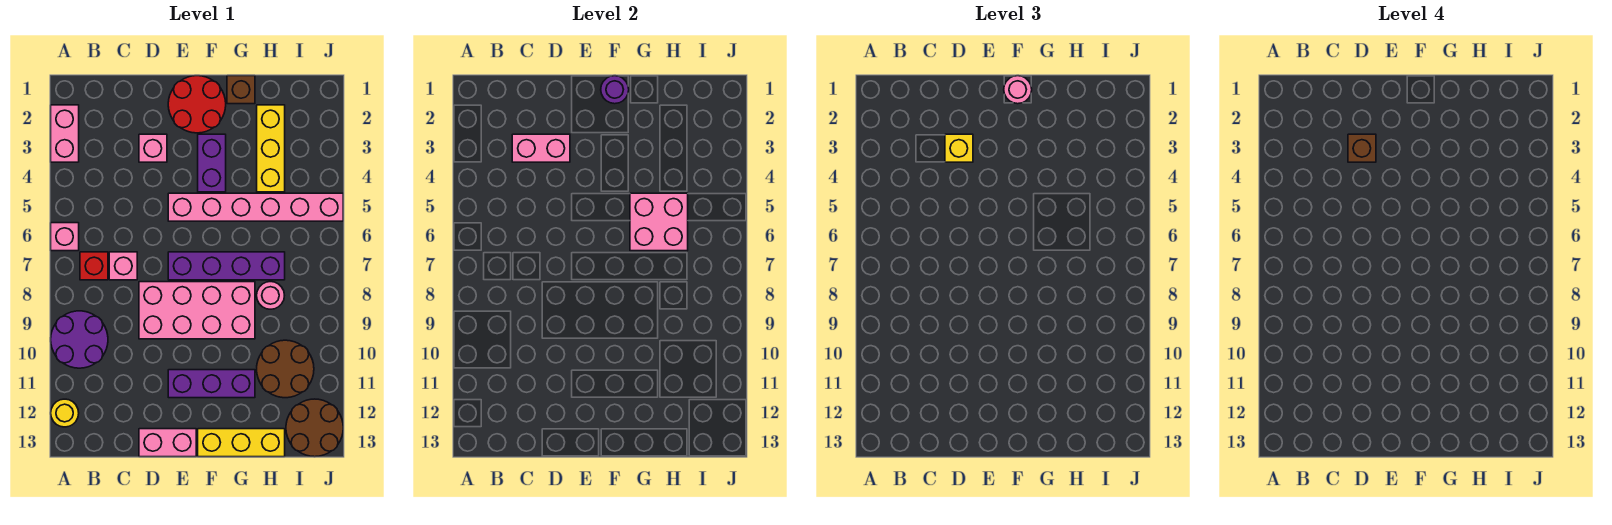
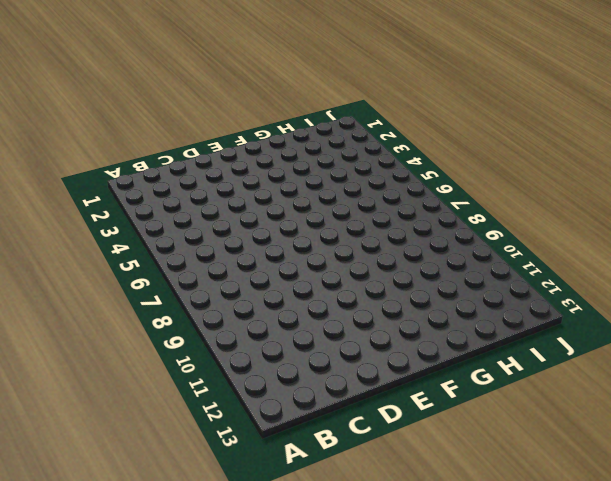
none -> pink 1x2 brick [51,105,79,162]
none -> pink 1x1 brick [51,223,79,251]
none -> purple 2x2 round brick [51,311,108,368]

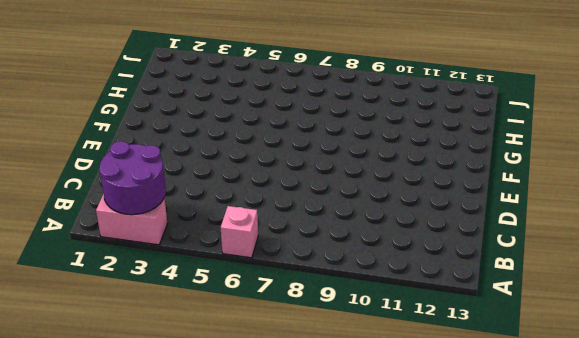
purple 2x2 round brick [100,141,166,215] -> purple 2x2 round brick moved to [51,311,108,368]
none -> yellow 1x1 round brick [51,399,79,427]
none -> red 1x1 brick [80,252,108,280]
none -> pink 1x1 brick [109,252,137,280]

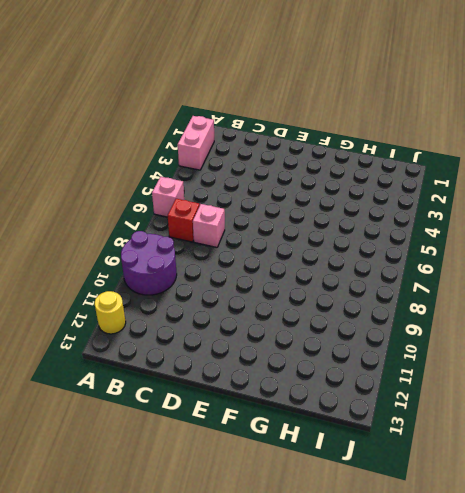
none -> pink 1x1 brick [139,134,167,162]
none -> pink 2x4 brick [139,282,255,339]
none -> pink 1x2 brick [139,429,196,457]

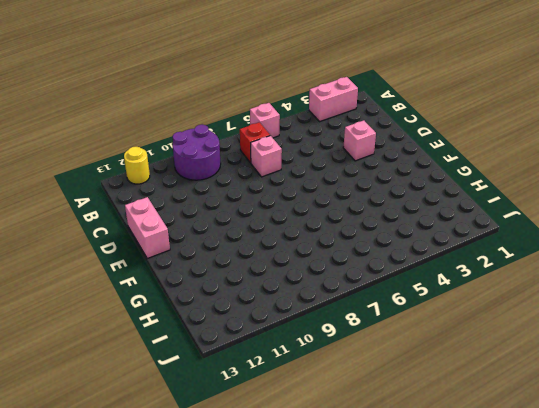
none -> pink 2x4 brick [139,282,255,339]
none -> red 2x2 round brick [168,76,226,133]
none -> pink 1x6 brick [168,193,343,221]

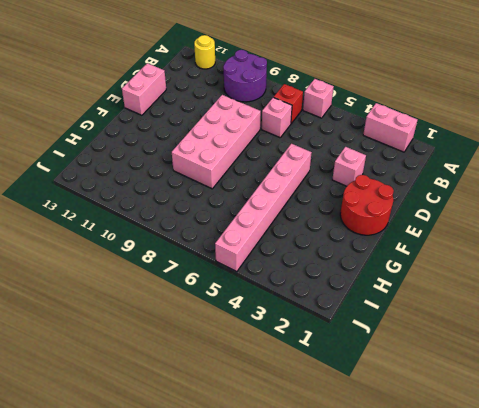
none -> purple 1x4 brick [168,252,285,280]
none -> purple 1x3 brick [168,370,255,398]
none -> purple 1x2 brick [198,134,226,192]

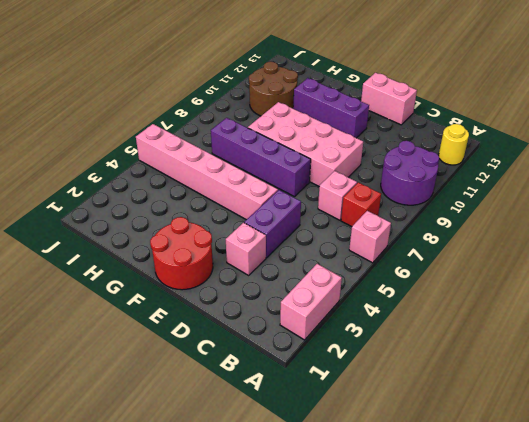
purple 1x2 brick [244,190,301,258] -> purple 1x2 brick moved to [198,134,226,192]
none -> yellow 1x3 brick [198,429,285,457]
none -> brown 1x1 brick [227,76,255,104]
none -> yellow 1x3 brick [257,105,285,192]

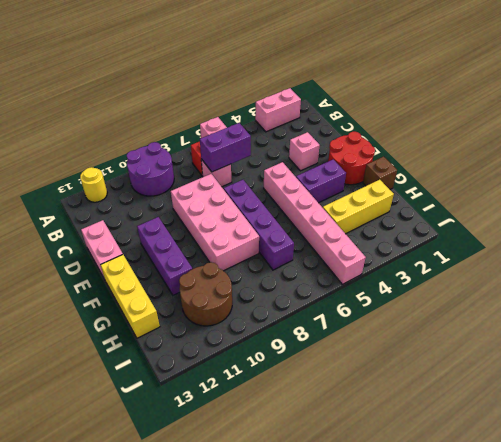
purple 1x2 brick [200,123,251,172] -> none
none -> pink 1x1 round brick [257,282,284,309]
none -> brown 2x2 round brick [286,399,343,457]
none -> pink 1x2 brick [512,134,570,162]

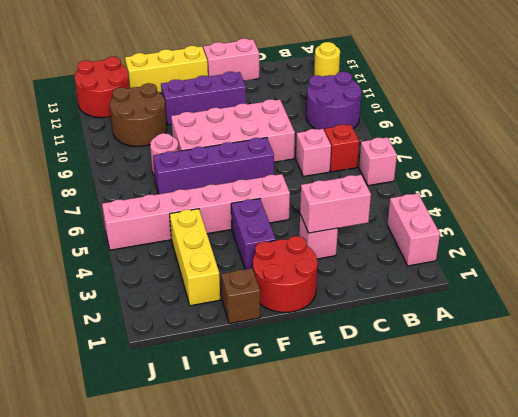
red 2x2 round brick [75,57,129,118] -> brown 2x2 round brick [286,399,343,457]
none -> purple 1x1 round brick [601,76,629,104]
none -> pink 2x2 brick [630,193,688,251]
none -> yellow 1x1 brick [945,134,973,162]

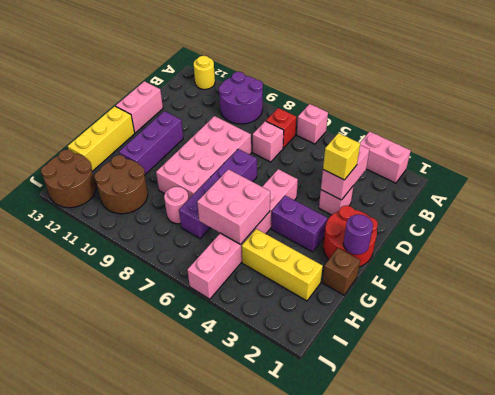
none -> pink 1x1 round brick [1004,76,1032,104]
none -> brown 1x1 brick [1348,134,1376,162]

